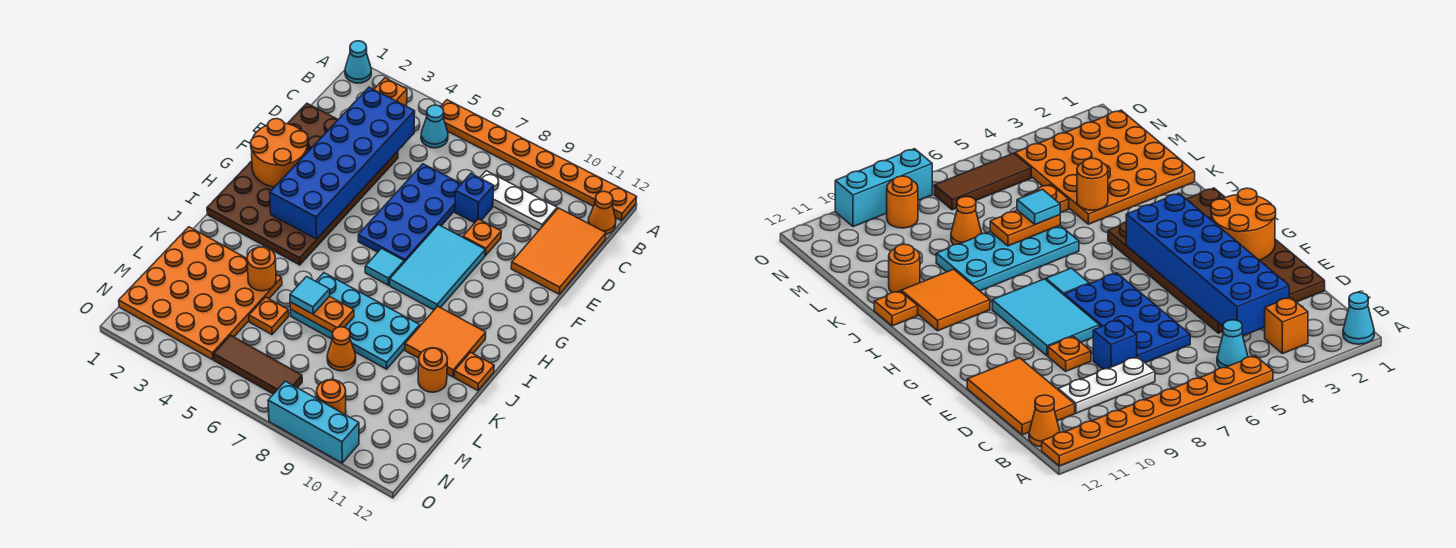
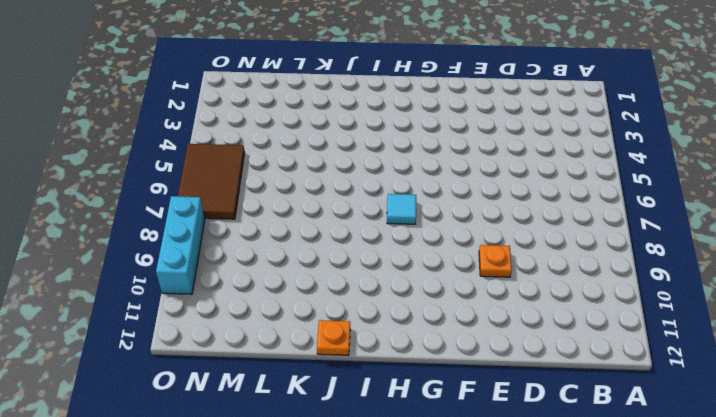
brown 2x3 tile [178,144,245,219] -> brown 1x3 tile [214,335,302,394]
none -> cyan 1x1 cone [345,41,371,83]
none -> orange 1x8 plate [440,100,637,221]
none -> orange 1x1 brick [374,78,407,106]

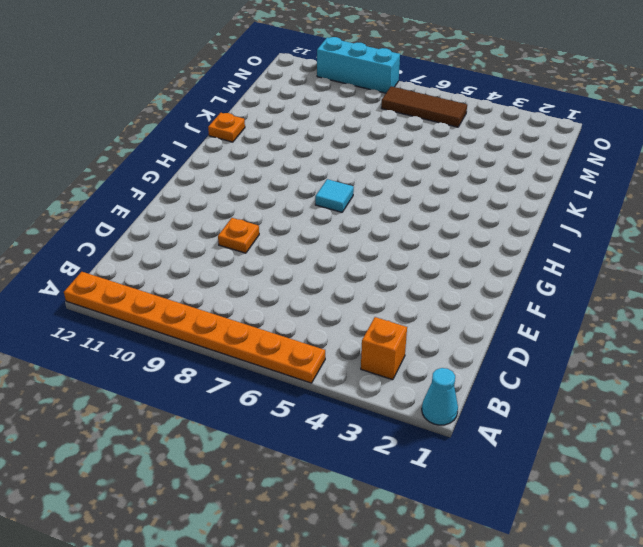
none -> cyan 1x1 cone [421,105,448,148]
none -> orange 1x1 cone [588,191,616,234]
none -> white 1x3 plate [480,171,557,230]

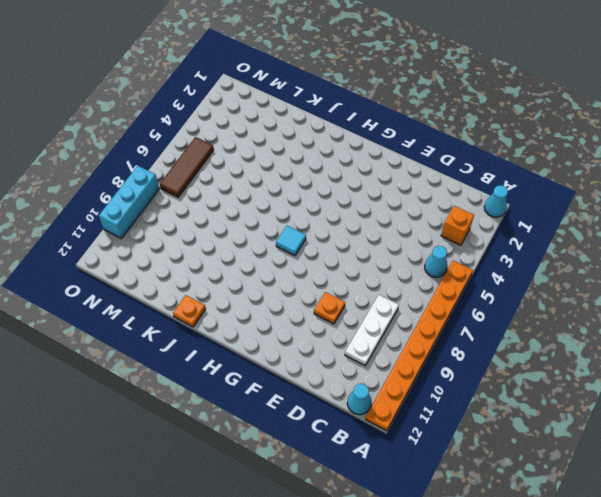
cyan 1x1 cone [347,384,371,415] -> orange 1x1 cone [588,191,616,234]
none -> orange 2x3 tile [511,208,606,294]
none -> brown 4x6 plate [207,104,398,265]
none -> blue 2x4 plate [358,164,461,262]

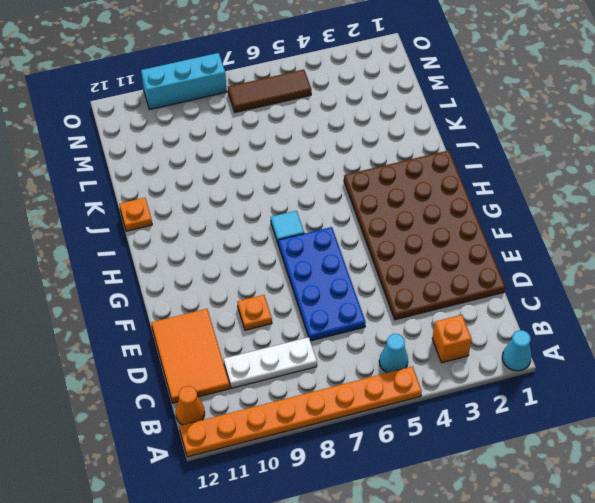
none -> blue 1x1 brick [455,174,494,223]
none -> cyan 2x3 tile [390,225,485,310]
none -> orange 2x2 tile [405,306,486,377]

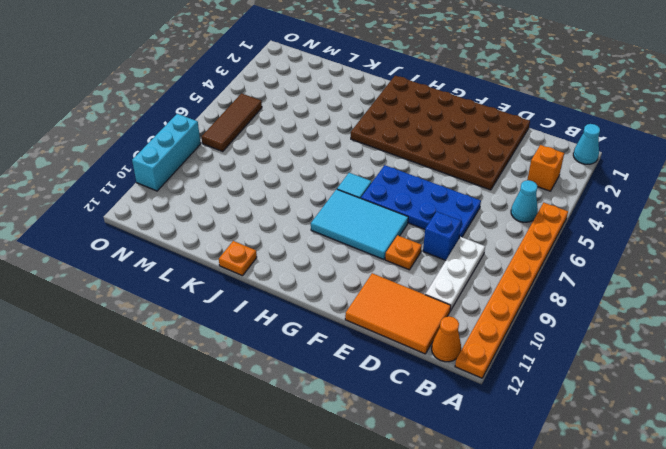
none -> orange 2x2 tile [405,306,486,377]
none -> cyan 2x4 plate [290,273,420,369]
none -> orange 4x4 plate [119,227,282,360]

